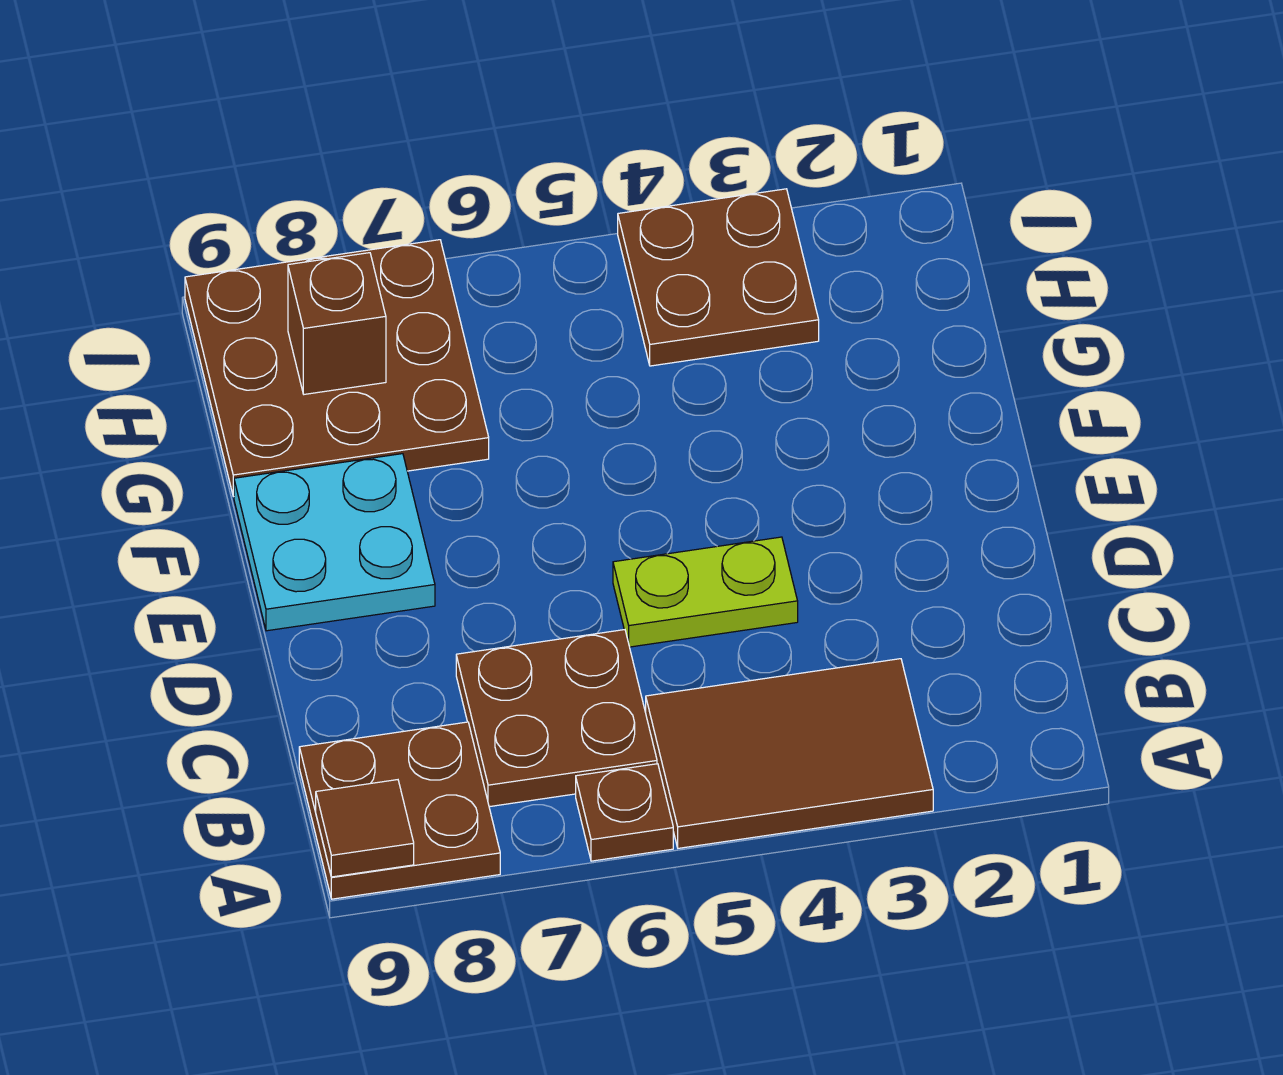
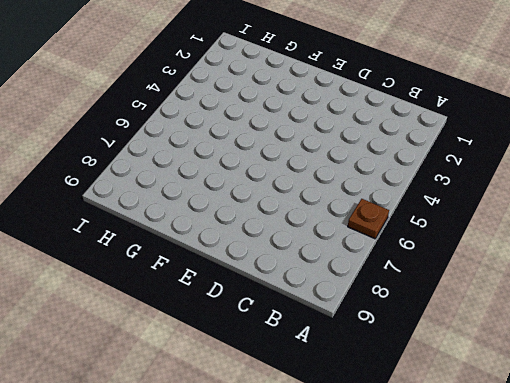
none -> brown 2x3 tile [646,659,933,848]
none -> brown 2x2 plate [299,722,500,899]

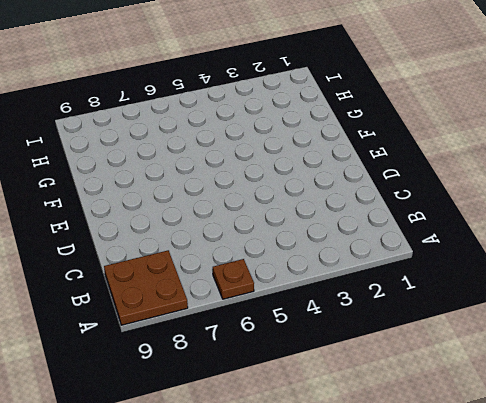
none -> brown 2x3 tile [646,659,933,848]
none -> brown 2x2 plate [456,630,657,807]

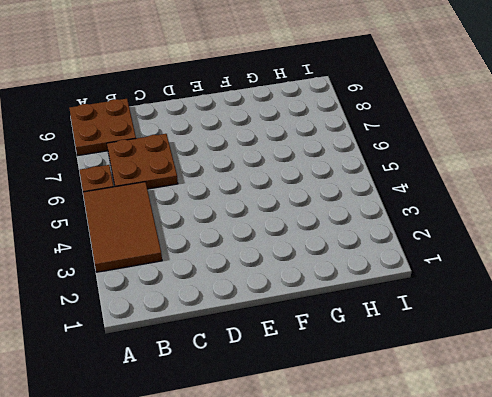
none -> lime 1x2 plate [613,537,798,647]
none -> cyan 2x2 plate [234,454,435,631]

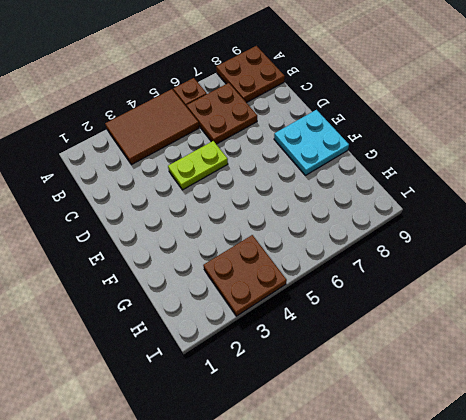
none -> brown 3x3 plate [185,240,489,497]
none -> brown 1x1 tile [316,780,414,877]

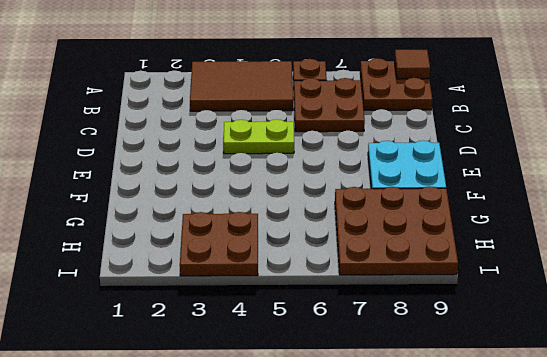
none -> brown 1x1 brick [288,253,386,394]

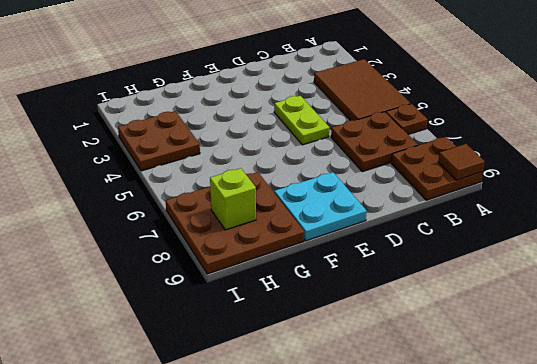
lime 1x1 brick [210,168,256,230] -> brown 1x1 brick [288,253,386,394]

